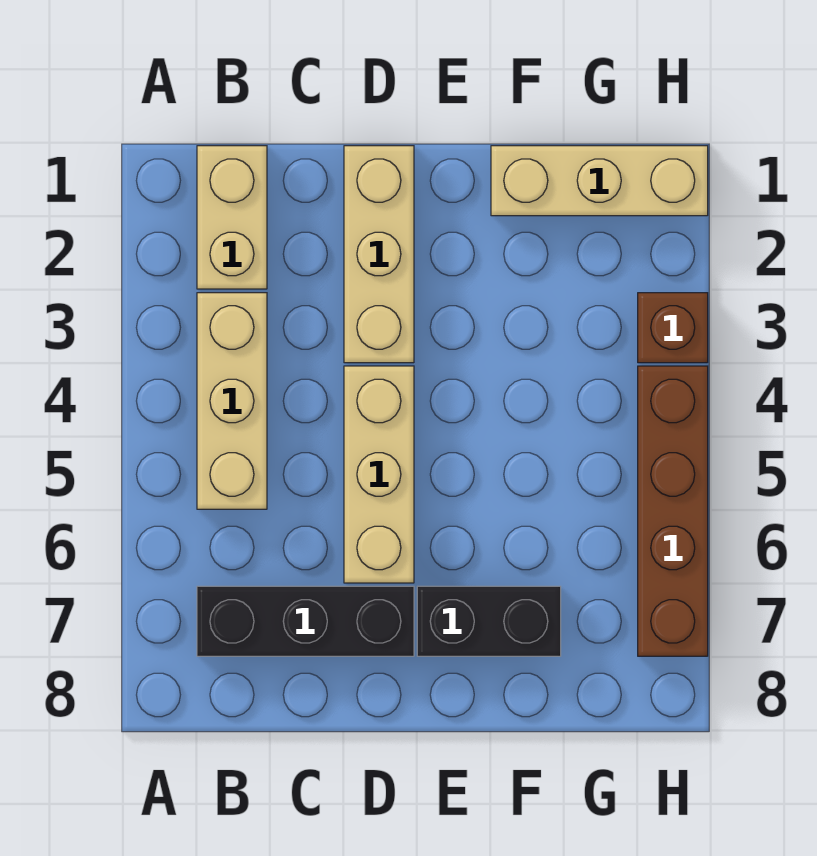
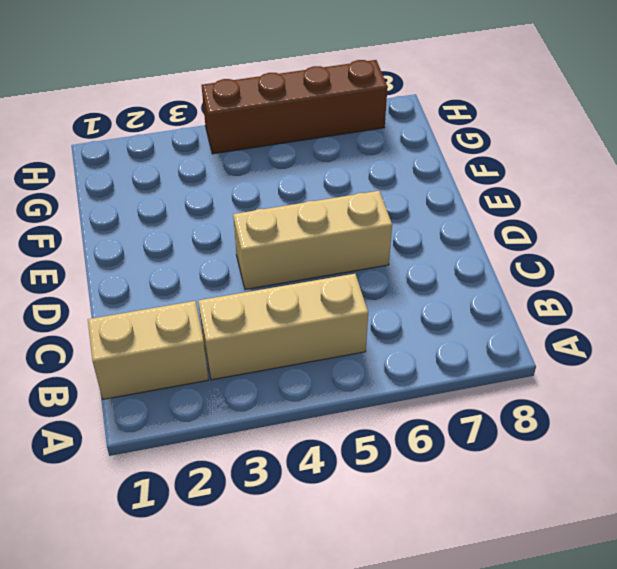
none -> black 1x3 brick [197,586,414,656]
none -> tan 1x3 brick [344,146,414,363]

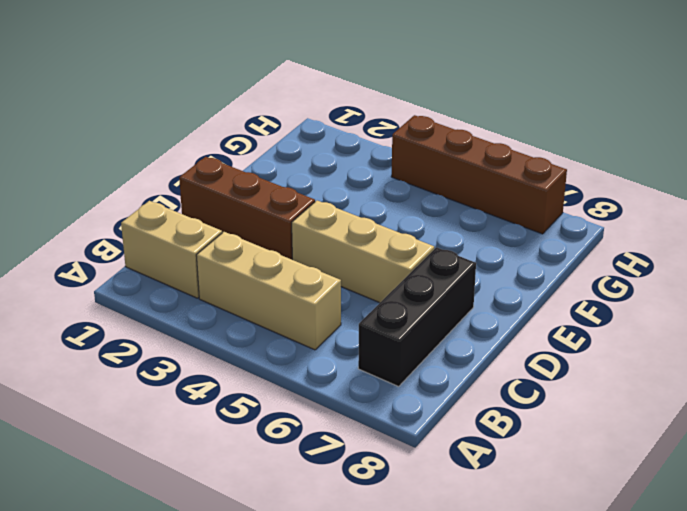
brown 1x3 brick [179,157,315,259] -> tan 1x3 brick [344,146,414,363]
none -> black 1x2 brick [417,586,561,656]
none -> tan 1x3 brick [491,146,708,216]

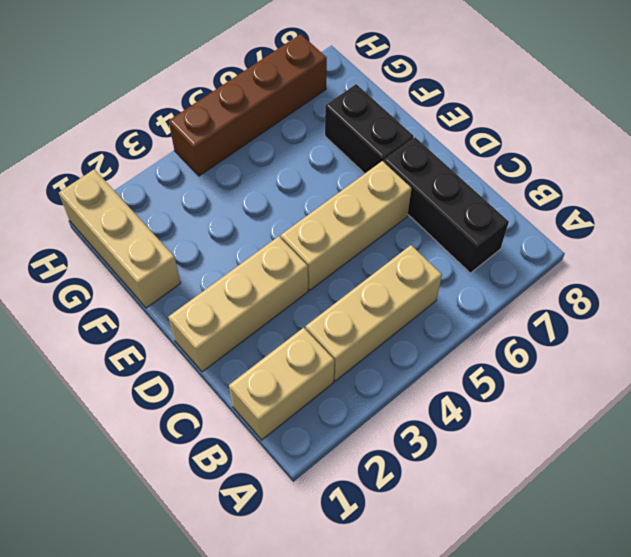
none -> brown 1x1 brick [638,293,708,363]

